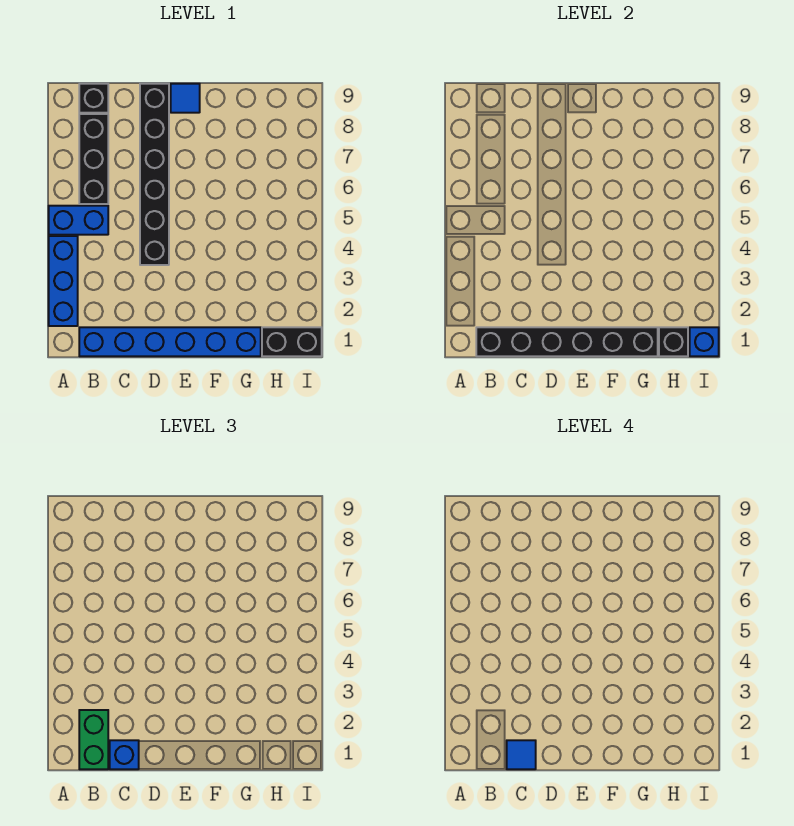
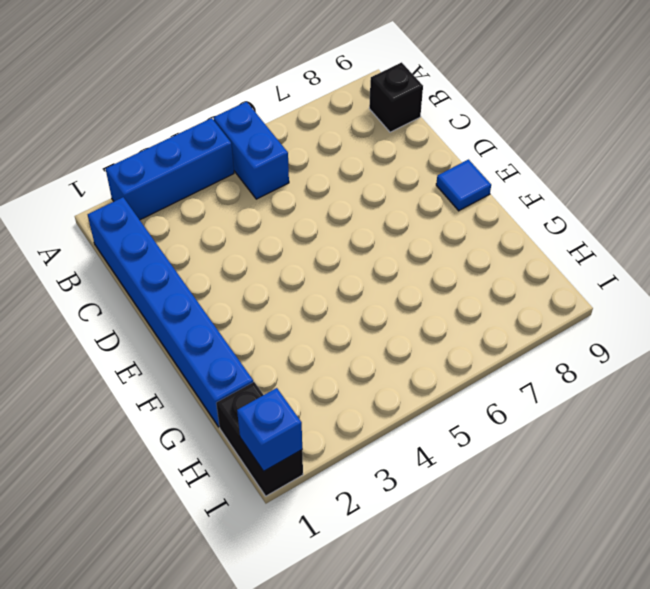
none -> black 1x3 brick [79,114,108,204]
none -> black 1x6 brick [140,84,169,265]
none -> black 1x6 brick [476,327,658,356]

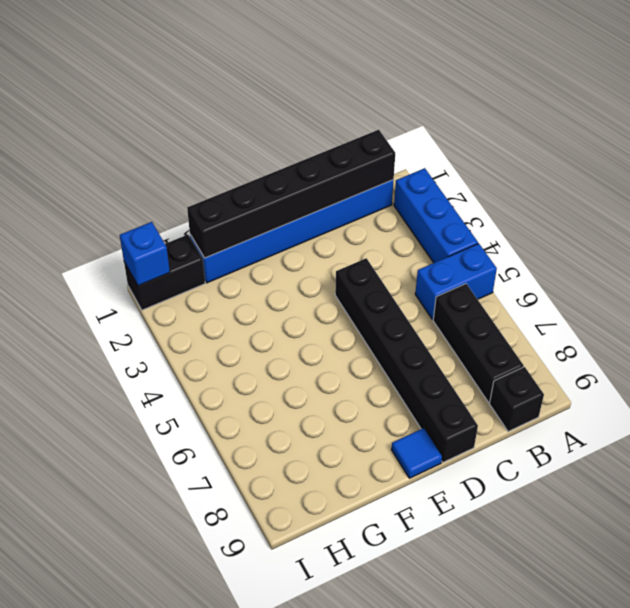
none -> black 1x1 brick [659,327,688,356]
none -> green 1x2 brick [79,710,108,769]
none -> blue 1x1 brick [110,740,139,769]

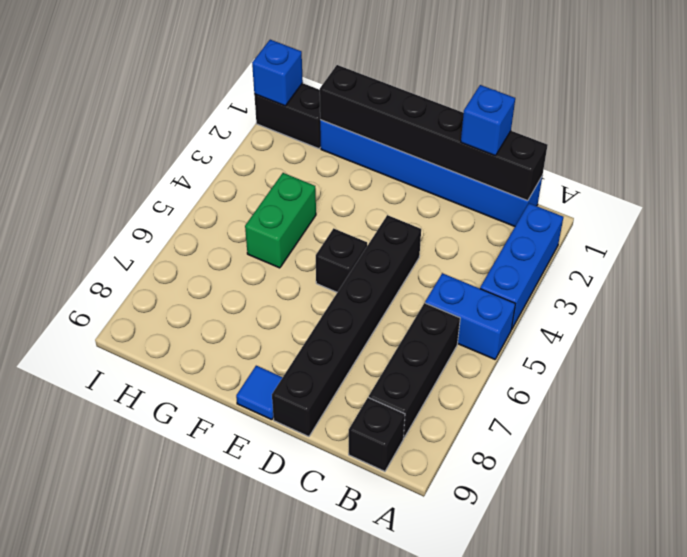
black 1x1 brick [316,228,367,292] -> black 1x1 brick moved to [659,327,688,356]
green 1x2 brick [245,173,316,268] -> green 1x2 brick moved to [79,710,108,769]
none -> blue 1x1 tile [507,740,536,769]

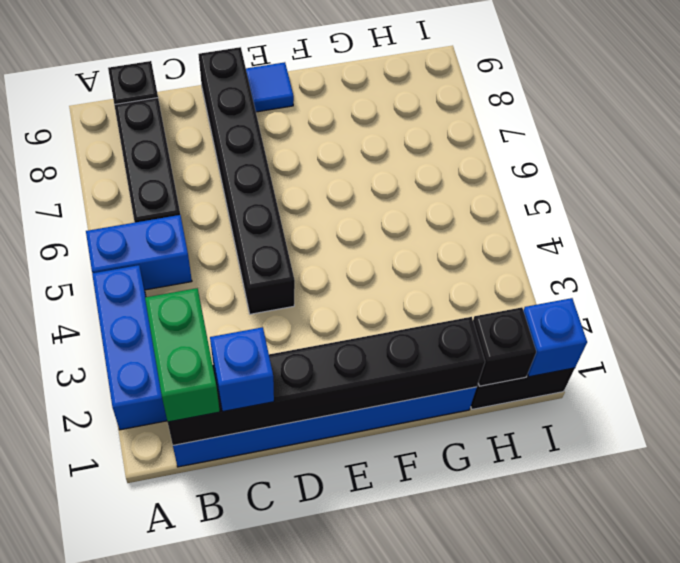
none -> blue 1x1 tile [507,740,536,769]

